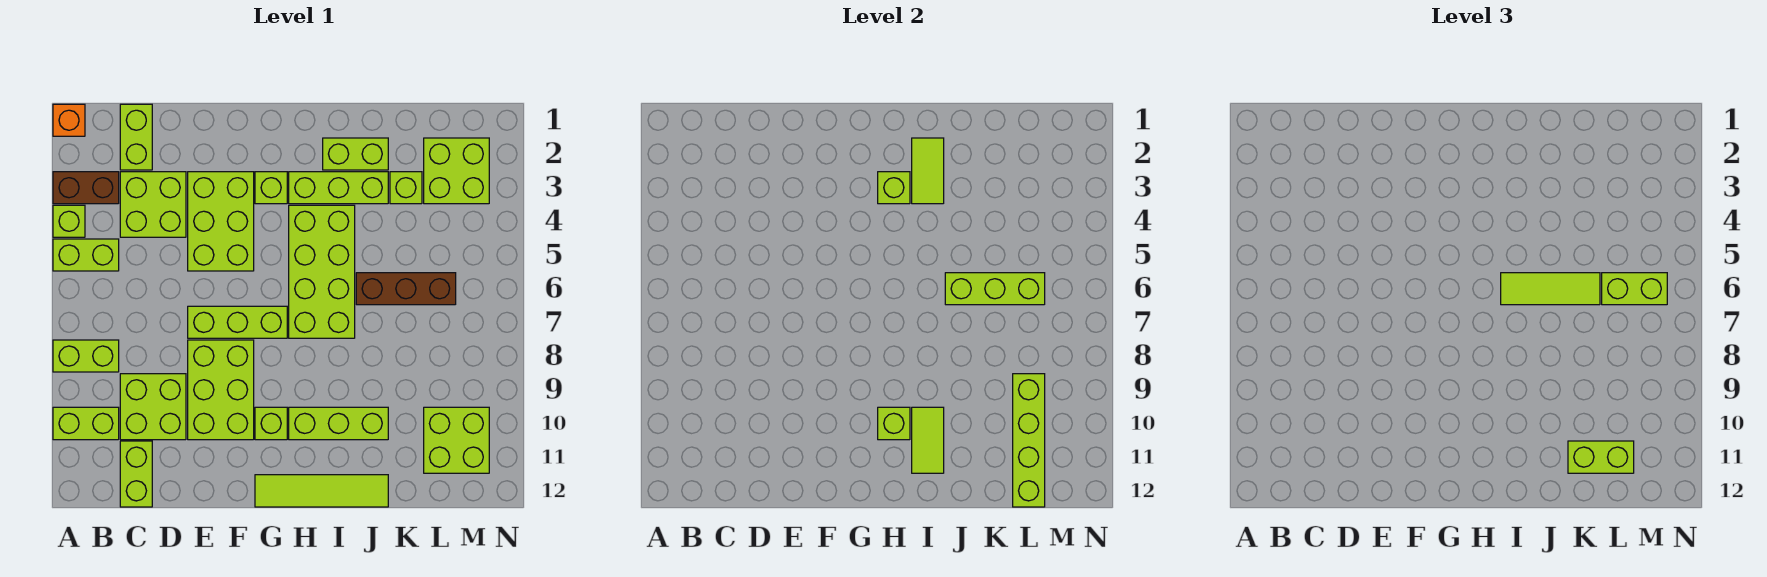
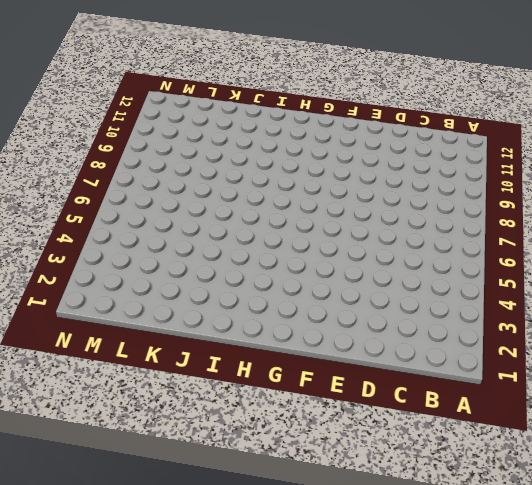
none -> orange 1x1 brick [53,104,85,136]
none -> brown 1x2 brick [53,172,119,204]
none -> lime 1x1 brick [53,205,85,237]
none -> lime 1x2 brick [53,239,119,271]

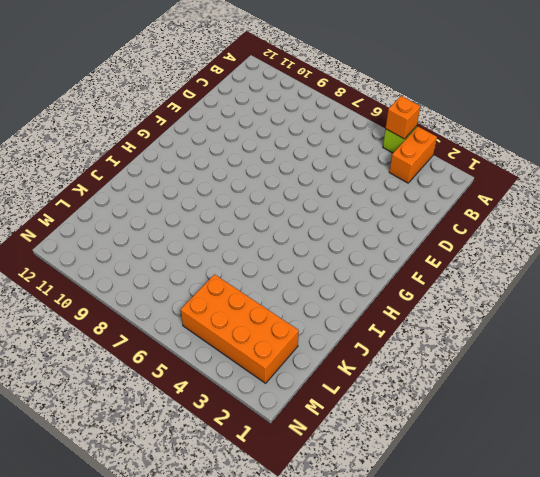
orange 1x2 brick [389,127,437,183] -> brown 1x2 brick [53,172,119,204]
orange 1x1 brick [385,96,420,139] -> orange 1x1 brick moved to [53,104,85,136]
orange 2x4 brick [181,274,299,383] -> lime 2x2 brick [424,138,489,204]
none -> lime 1x2 brick [53,239,119,271]
none -> lime 1x2 brick [53,340,119,372]
none -> lime 1x2 brick [53,407,119,440]
none -> lime 1x2 brick [120,104,152,170]

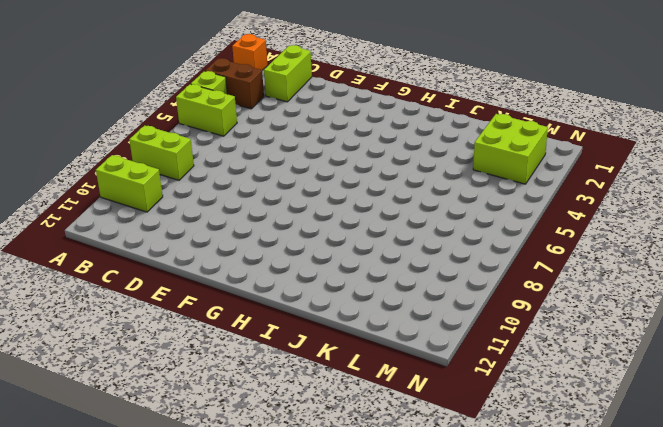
none -> lime 2x2 brick [120,172,186,237]
none -> lime 2x2 brick [120,374,186,440]
none -> lime 1x2 brick [120,441,152,507]
none -> lime 2x3 brick [188,172,254,271]

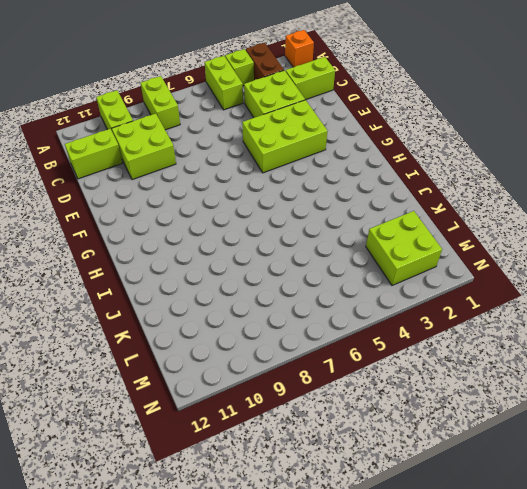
none -> lime 1x3 brick [188,306,287,338]
none -> lime 2x3 brick [188,340,254,440]
none -> lime 1x1 brick [255,172,287,204]
none -> lime 1x1 brick [255,407,287,440]

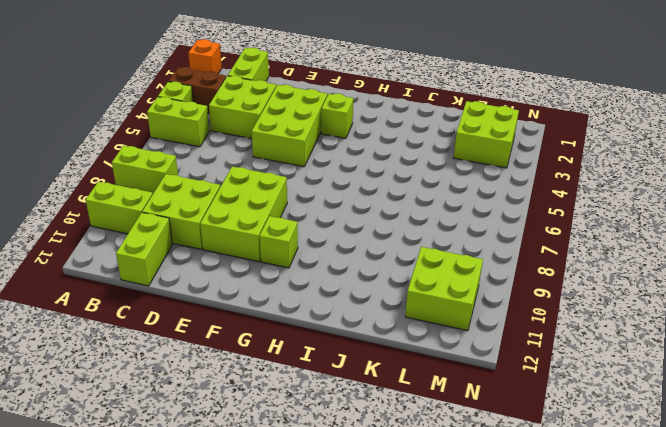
none -> lime 1x3 brick [188,306,287,338]
none -> lime 1x4 tile [255,475,388,507]
none -> lime 1x3 brick [289,172,388,204]
none -> lime 2x4 brick [289,205,355,338]

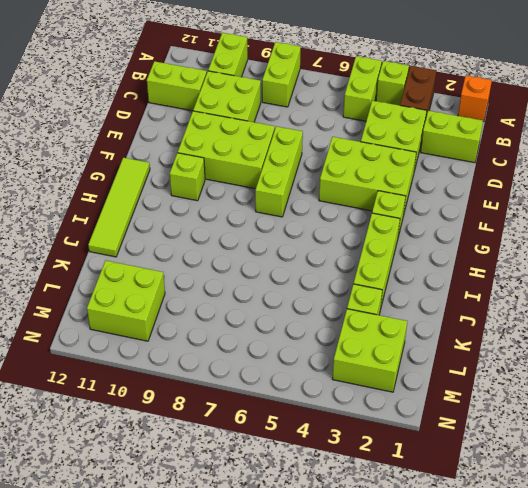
none -> lime 2x4 brick [289,205,355,338]
none -> lime 1x3 brick [289,407,388,440]
none -> lime 1x2 brick [323,138,388,170]
none -> brown 1x3 brick [356,273,456,305]

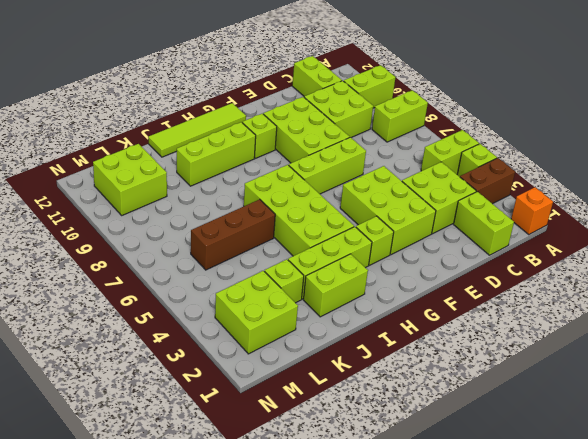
none -> lime 1x1 brick [878,172,910,204]
none -> lime 1x1 brick [878,407,910,440]
none -> lime 1x2 tile [912,138,944,204]
none -> lime 1x2 tile [912,407,944,473]

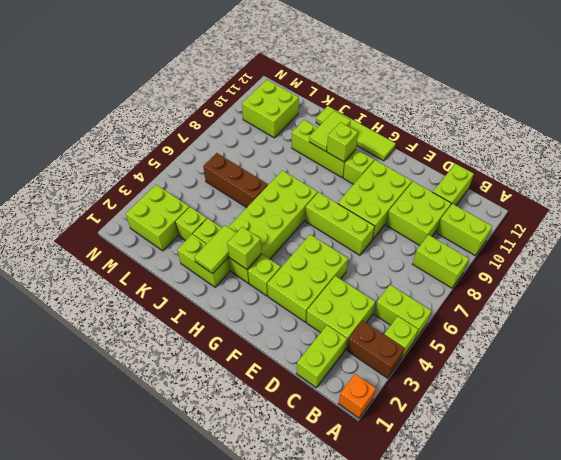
none -> lime 1x3 brick [945,273,1045,305]
none -> lime 1x4 brick [1013,374,1045,507]
none -> lime 1x3 tile [1501,273,1600,305]
none -> lime 1x2 brick [1568,441,1634,473]

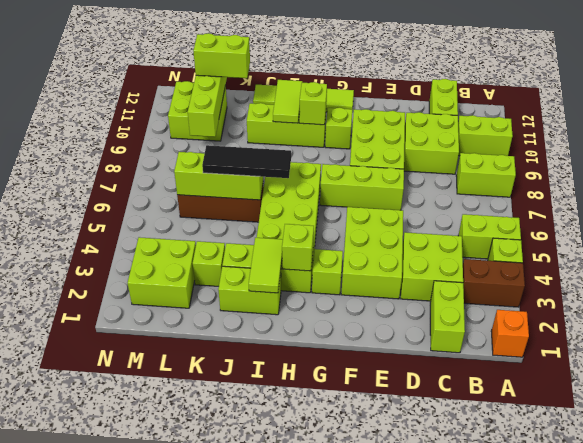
black 1x3 tile [202,145,291,178] -> lime 1x3 tile [1501,273,1600,305]
none -> lime 1x2 brick [1602,273,1667,305]

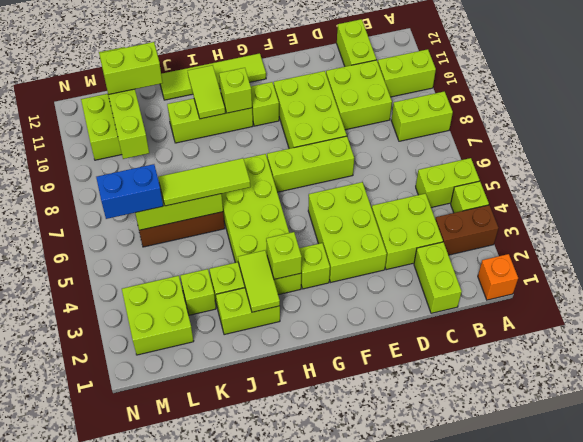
blue 1x2 brick [96,164,163,219] -> lime 1x2 brick [1602,273,1667,305]

